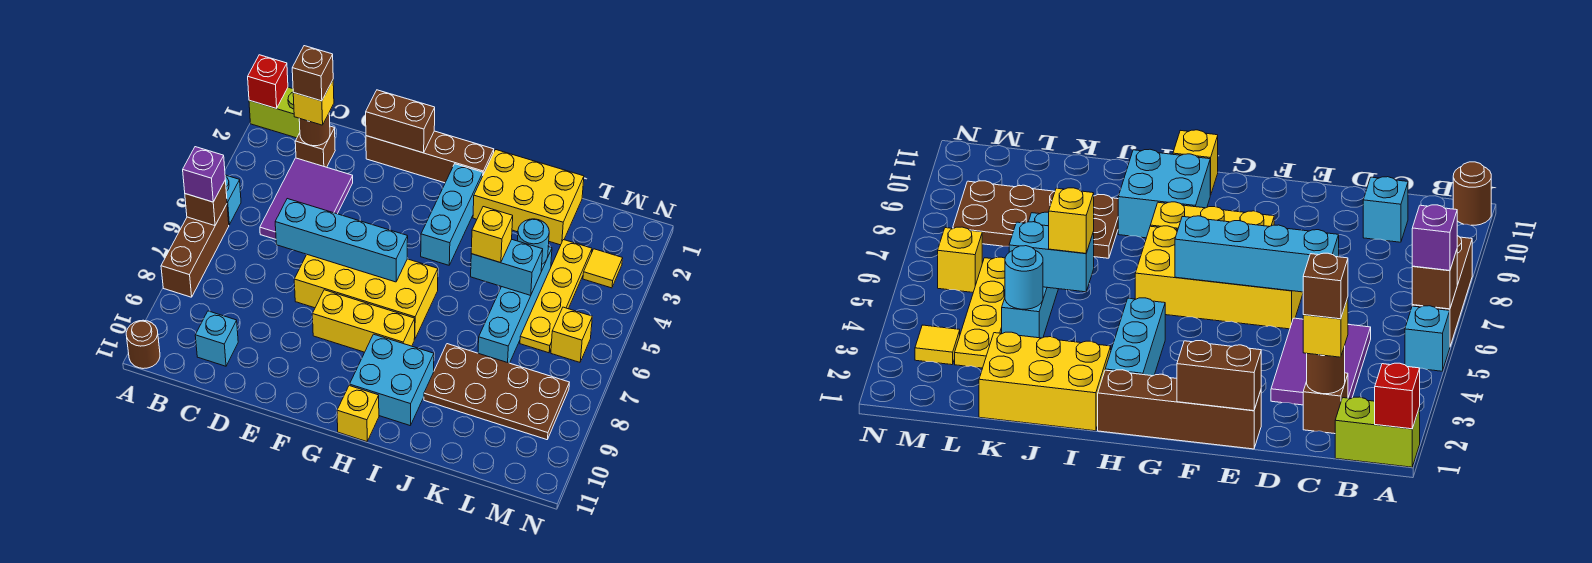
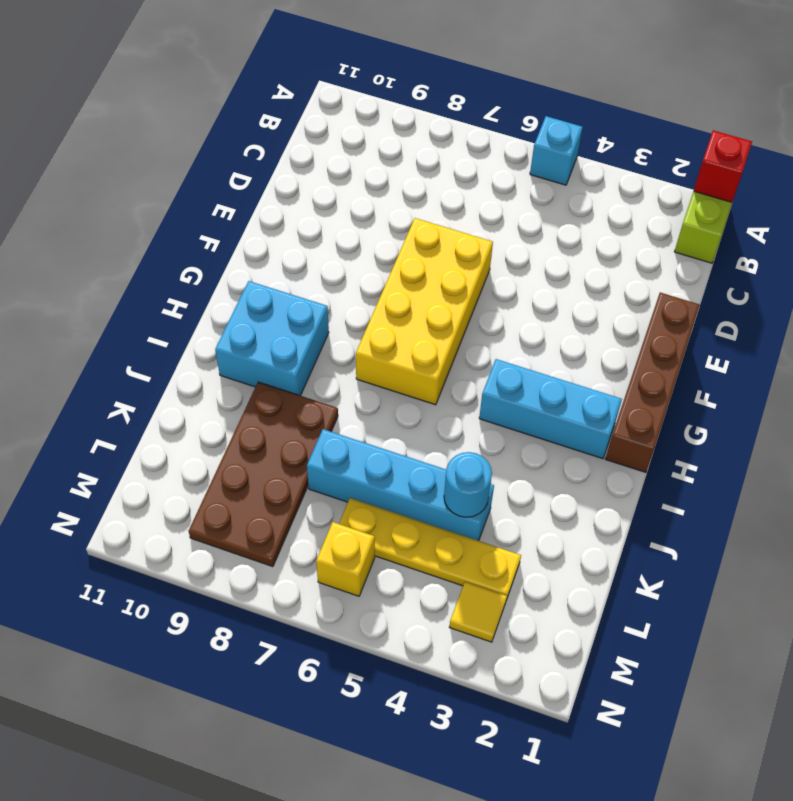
none -> brown 1x3 brick [161,204,229,297]
none -> brown 1x1 round brick [126,320,160,369]
none -> brown 1x1 brick [295,126,335,167]
none -> purple 2x3 tile [260,158,353,239]

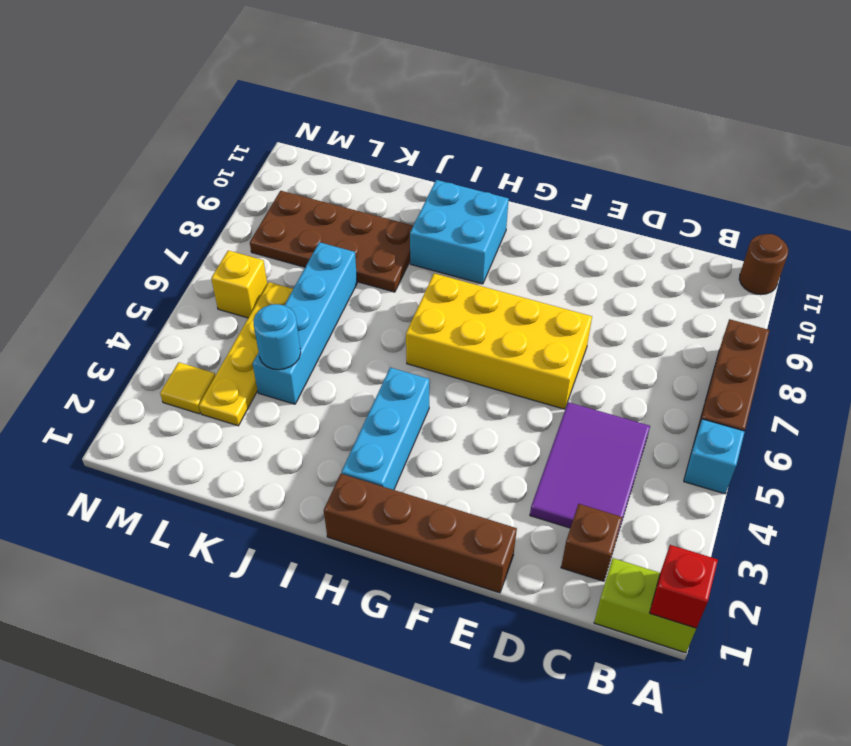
none -> cyan 1x1 brick [195,311,238,366]
none -> yellow 1x3 brick [312,290,415,352]
none -> yellow 1x1 brick [337,385,379,442]
none -> yellow 2x3 brick [473,150,584,245]

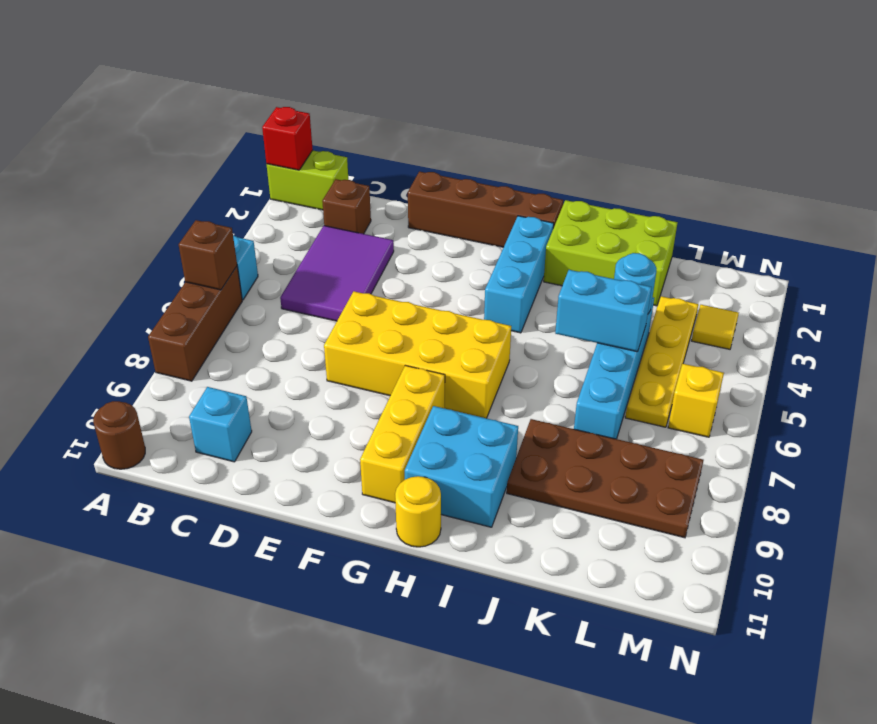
yellow 1x3 brick [360,365,445,503] -> yellow 1x3 brick turned to [312,290,415,352]
yellow 1x1 round brick [395,476,441,547] -> yellow 1x1 brick [337,385,379,442]
lime 2x3 brick [544,200,678,306] -> yellow 2x3 brick [473,150,584,245]
none -> brown 1x1 round brick [299,114,330,146]
none -> cyan 1x4 brick [275,199,408,282]
none -> brown 1x2 brick [366,90,435,153]
none -> purple 1x1 brick [183,147,225,202]

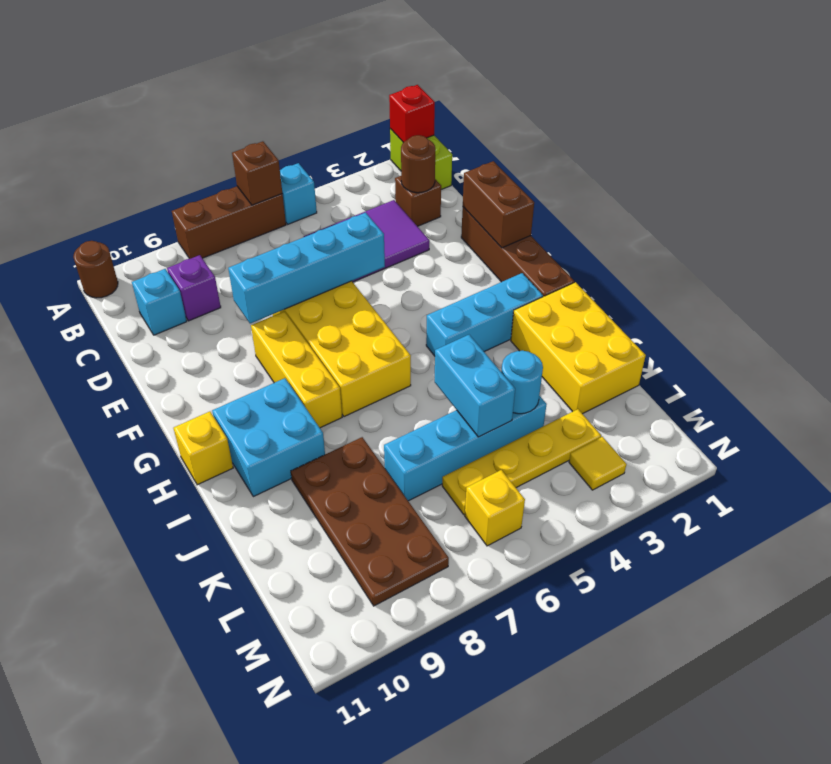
purple 1x1 brick [167,255,221,321] -> purple 1x1 brick moved to [183,147,225,202]
cyan 1x4 brick [228,213,385,324] -> cyan 1x4 brick turned to [275,199,408,282]
none -> yellow 1x1 brick [293,80,334,125]
none -> yellow 1x1 brick [471,207,513,263]
none -> brown 1x1 brick [292,46,333,101]

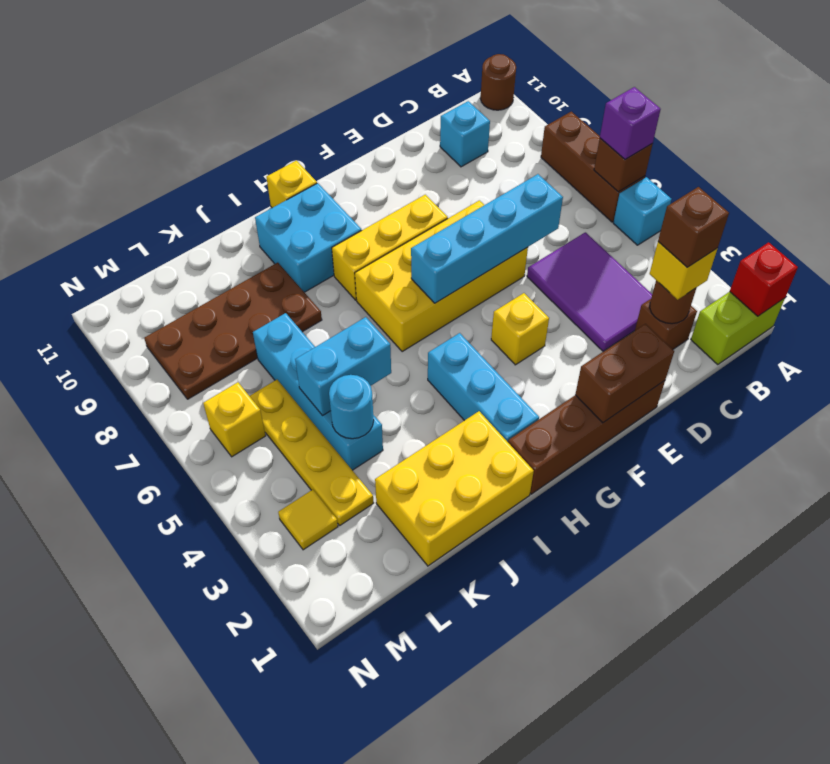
yellow 1x1 brick [491,293,549,365] -> yellow 1x1 brick moved to [471,207,513,263]

